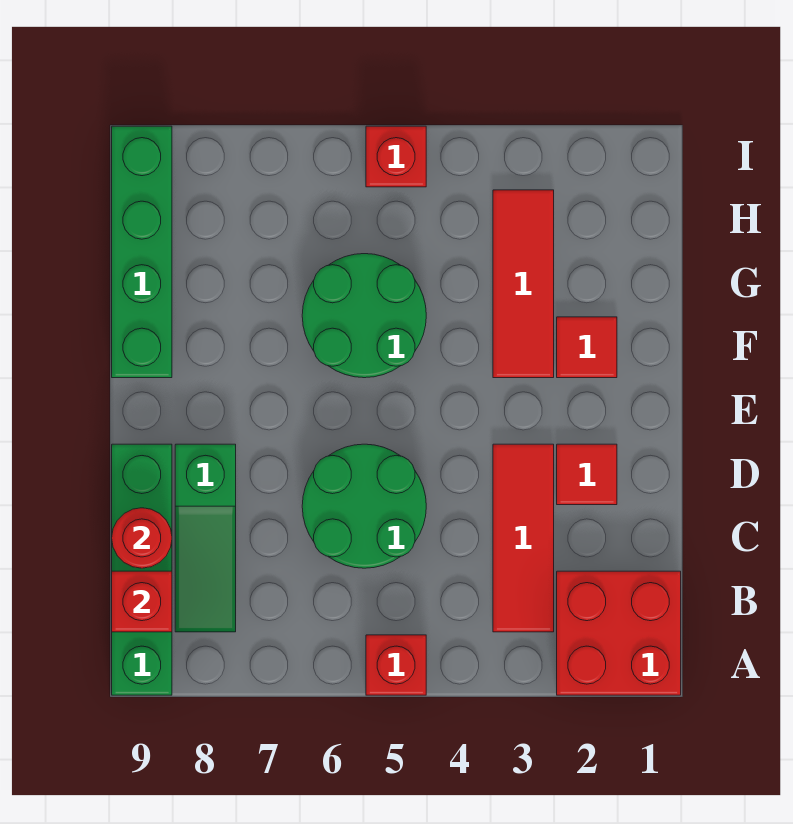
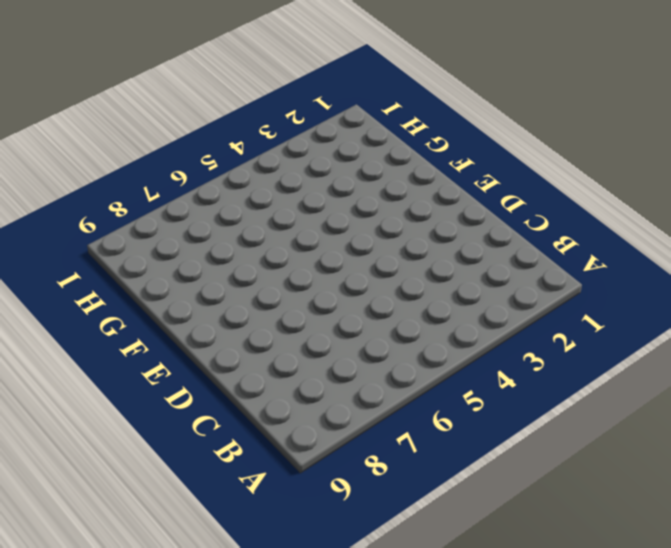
none -> red 2x2 brick [557,571,681,695]
none -> red 1x1 brick [366,635,426,695]
none -> green 1x4 brick [112,444,172,695]

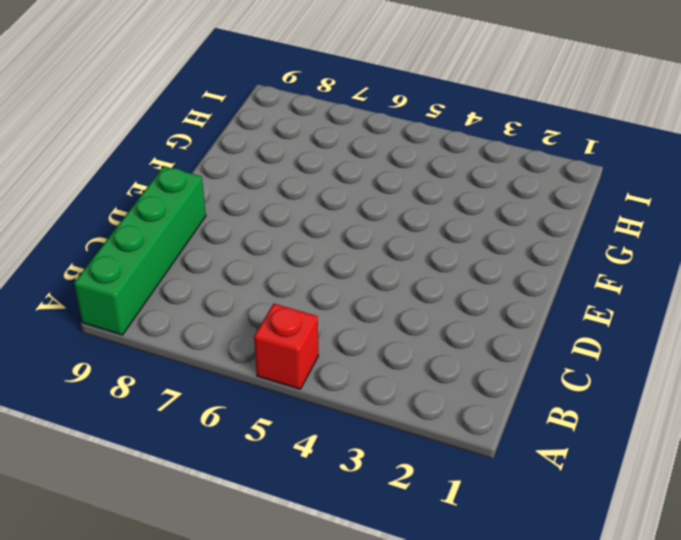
none -> red 2x2 brick [557,571,681,695]
none -> red 1x3 tile [493,444,554,632]
none -> green 1x3 slope [175,444,236,632]

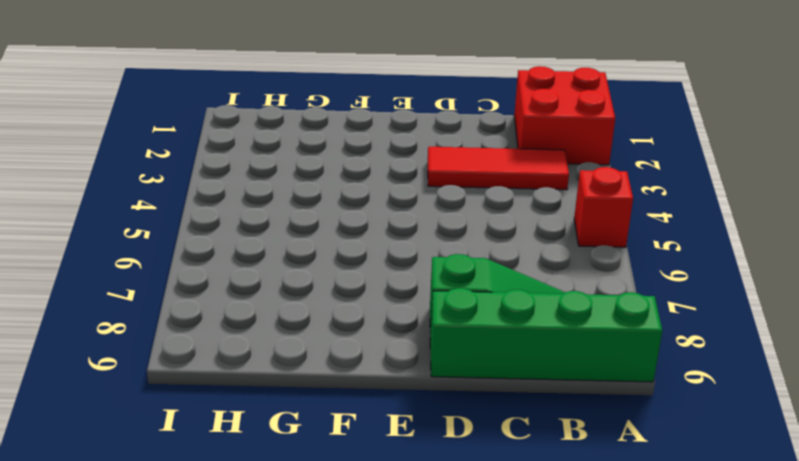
none -> green 2x2 round brick [302,444,426,568]
none -> red 1x1 tile [557,444,617,505]
none -> red 1x1 tile [557,317,617,378]

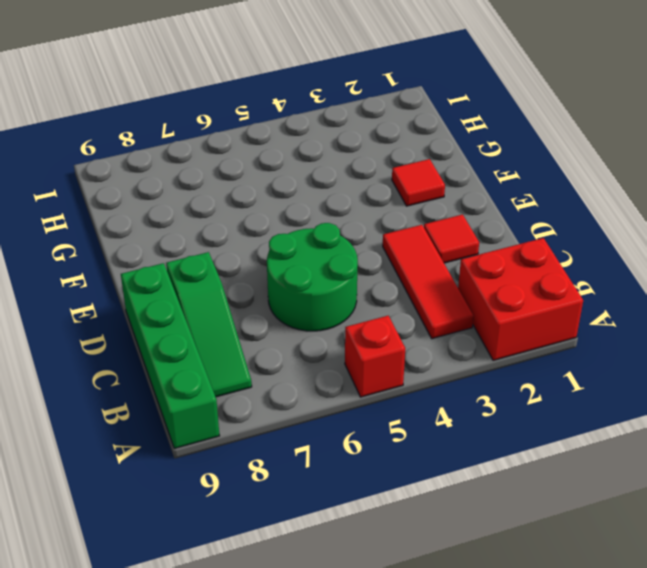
none -> red 1x3 tile [493,190,554,378]
none -> green 2x2 round brick [302,254,426,378]
none -> green 1x4 brick [112,126,172,378]

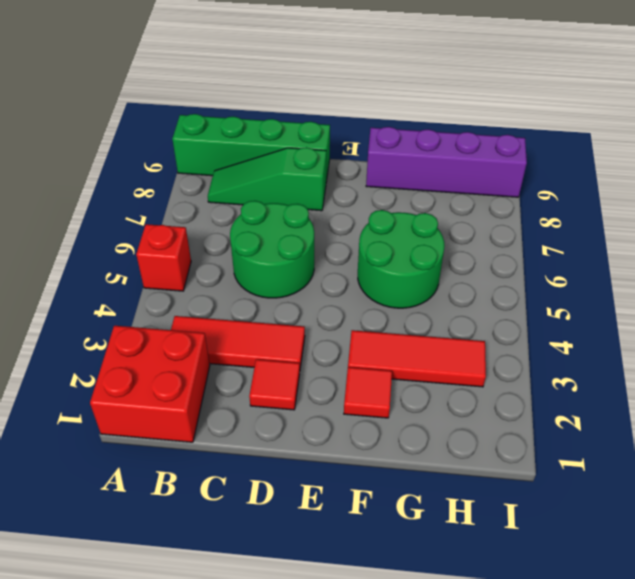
purple 1x4 brick [366,127,527,197] -> green 1x4 brick [112,126,172,378]
none -> red 1x1 brick [366,126,426,187]
none -> red 1x1 brick [112,571,172,632]
none -> red 1x1 round brick [112,508,172,568]

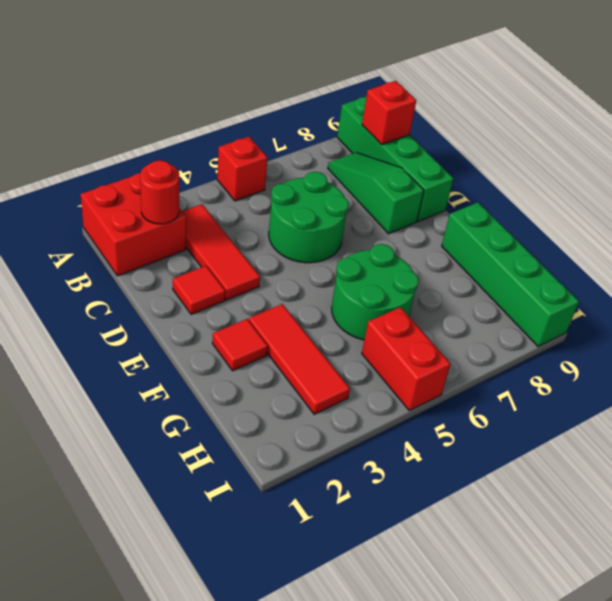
red 1x1 round brick [140,160,179,224] -> red 1x1 round brick moved to [112,508,172,568]
red 1x2 brick [362,307,451,411] -> red 1x1 brick [366,126,426,187]

